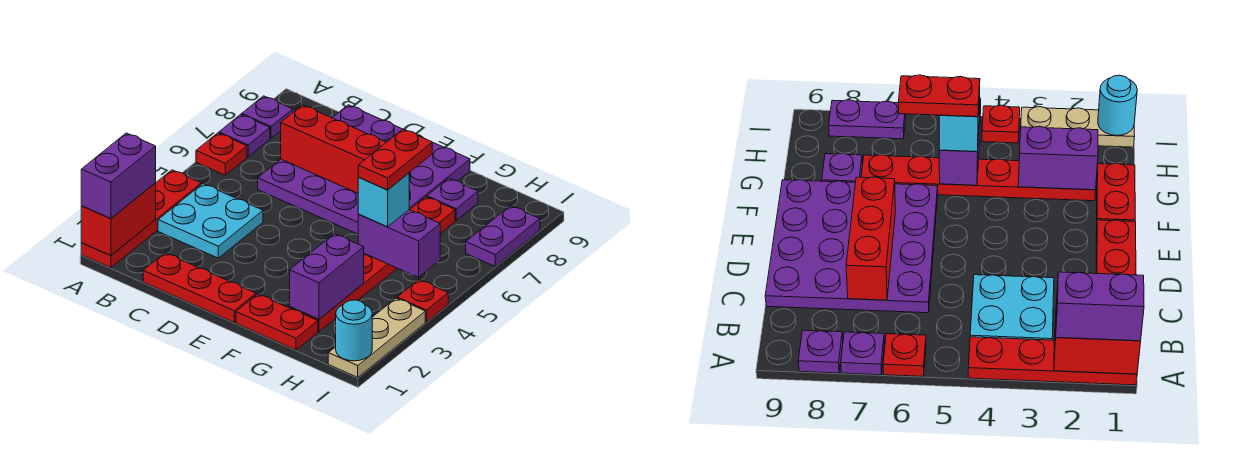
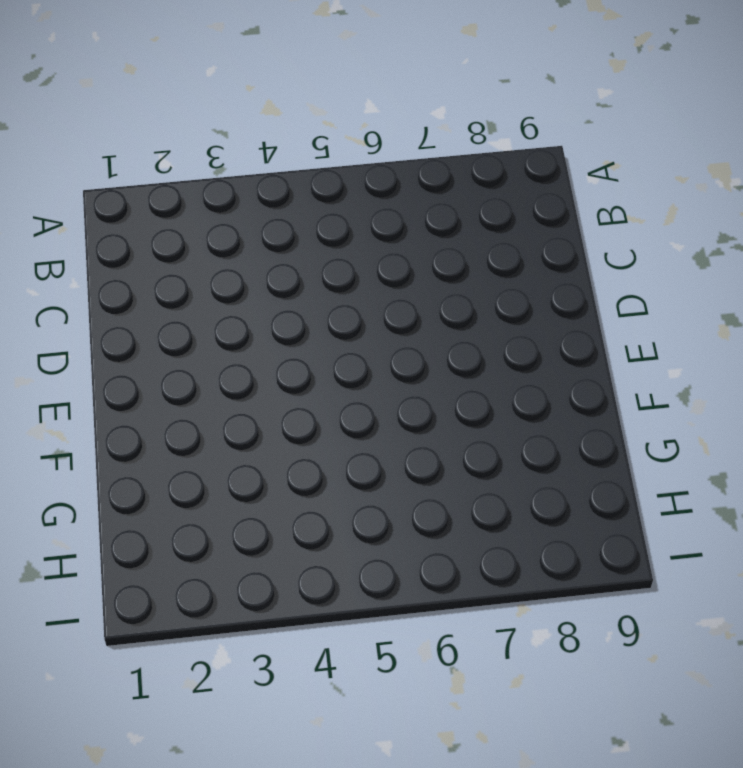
none -> red 1x4 plate [81,170,201,268]
none -> red 1x1 plate [196,133,247,175]
none -> purple 1x1 plate [219,114,270,157]

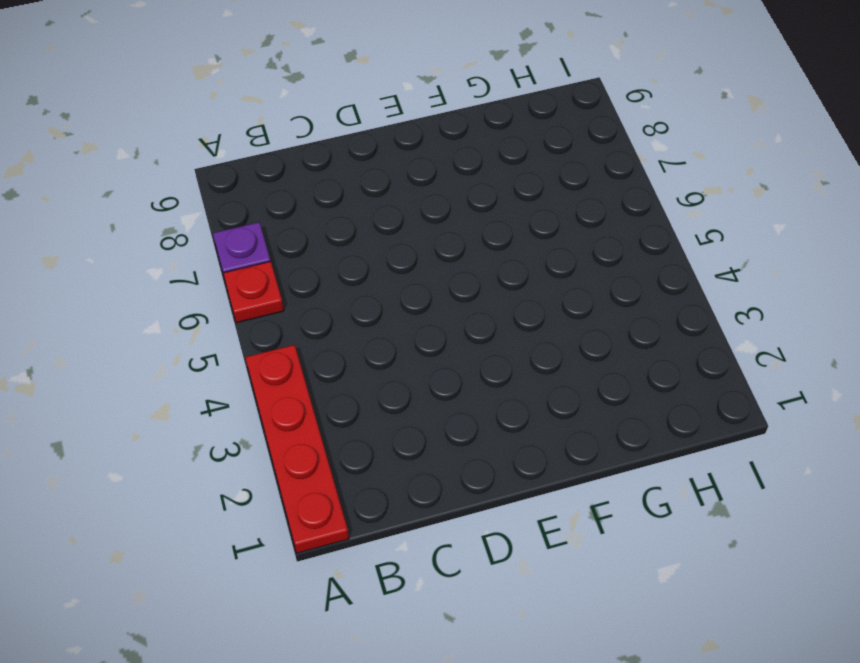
none -> purple 1x1 plate [242,96,293,138]
none -> cyan 2x2 plate [158,184,263,258]
none -> red 1x3 plate [143,253,256,322]

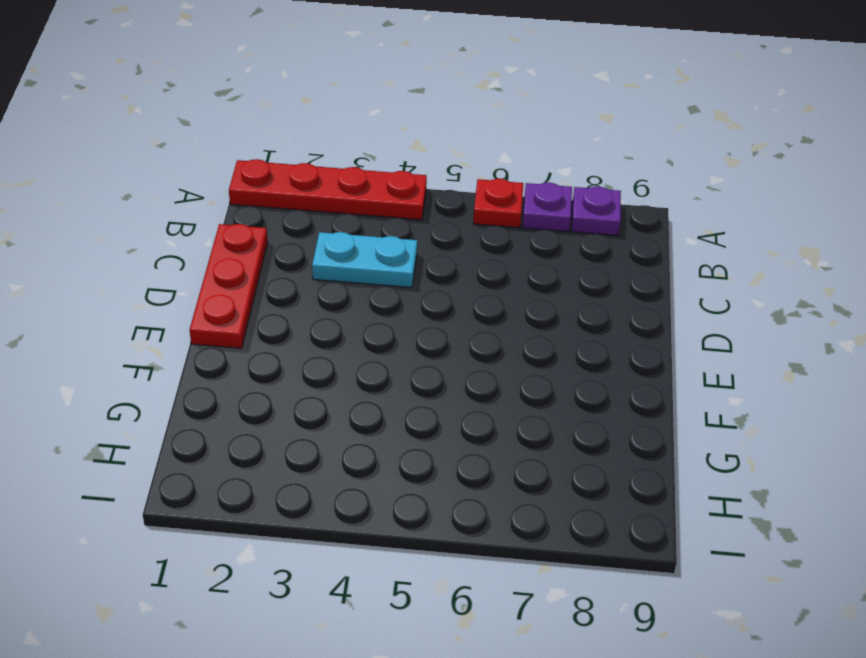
cyan 1x2 plate [312,232,417,288] -> cyan 2x2 plate [158,184,263,258]
none -> purple 4x4 plate [258,105,470,234]
none -> red 1x2 plate [236,294,318,350]
none -> red 1x6 plate [290,197,455,331]

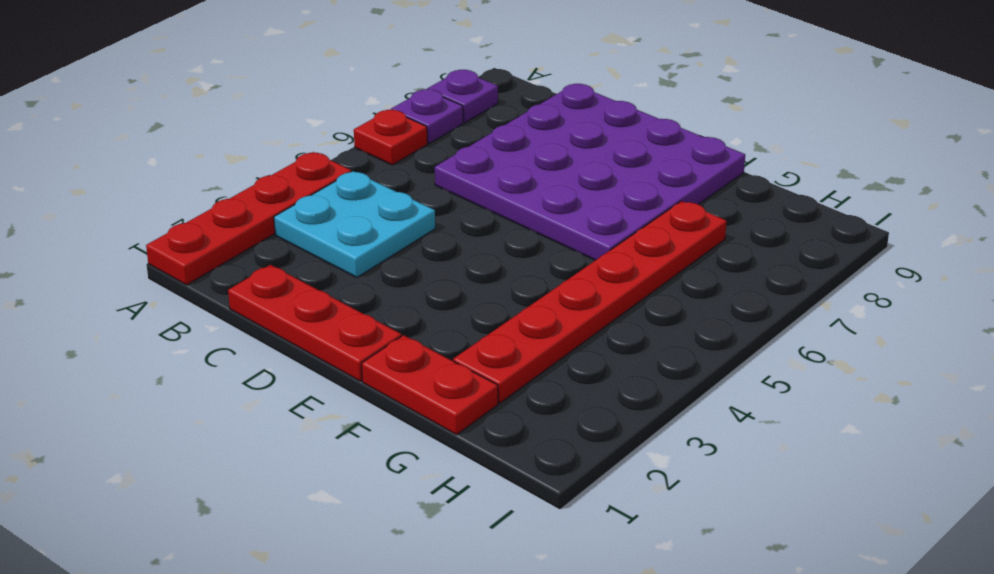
none -> purple 1x1 plate [427,178,478,220]
none -> tan 1x3 plate [328,298,425,377]
none -> red 1x1 plate [397,280,448,322]

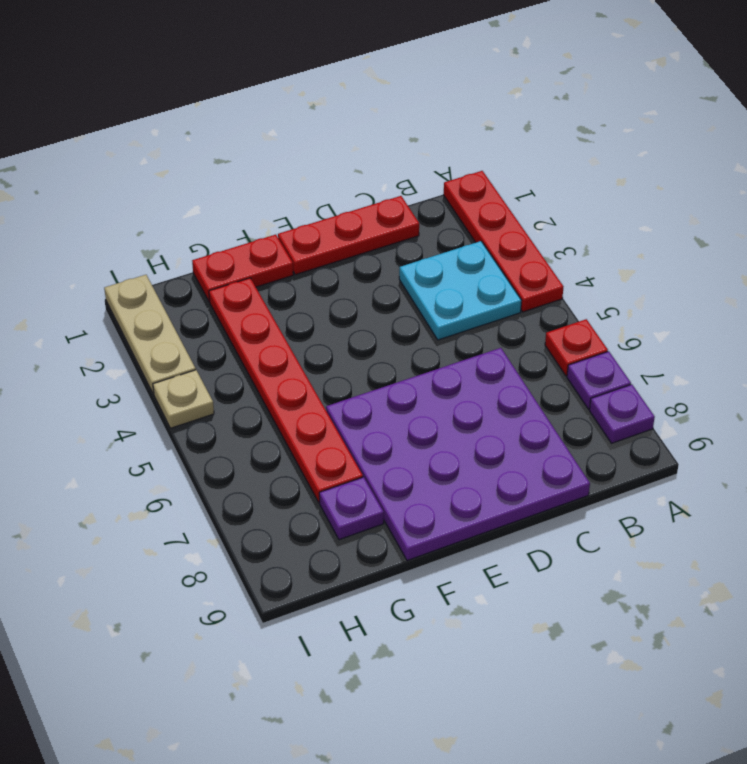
tan 1x1 plate [153,370,214,428] -> red 1x1 plate [397,280,448,322]
none -> purple 1x2 plate [466,206,540,266]
none -> red 1x2 brick [81,183,156,256]
none -> red 1x3 brick [281,105,386,193]

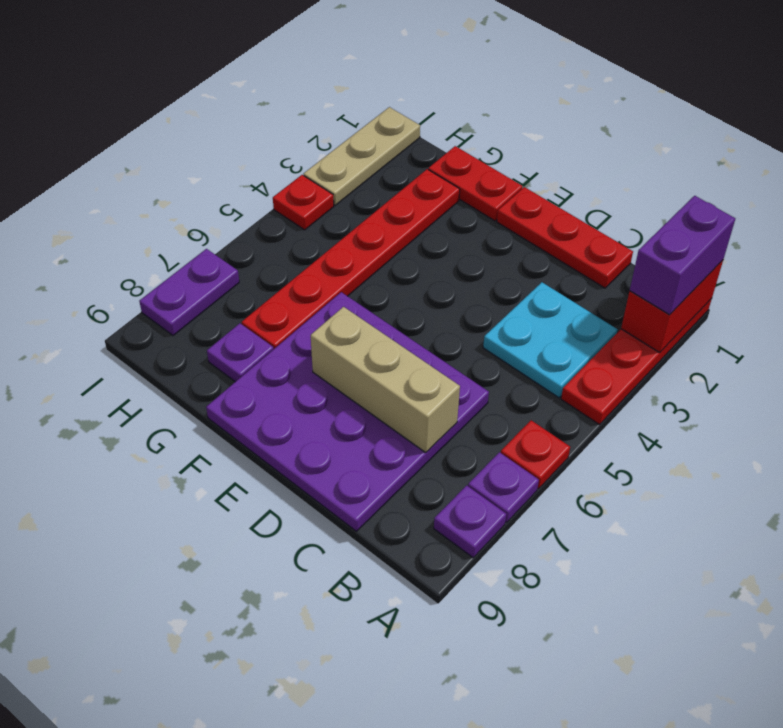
tan 1x3 brick [311,307,460,452] -> red 1x3 brick [281,105,386,193]
none -> purple 1x2 brick [290,234,364,319]
none -> purple 1x2 brick [358,210,440,277]
none -> cyan 1x1 round brick [336,300,372,361]

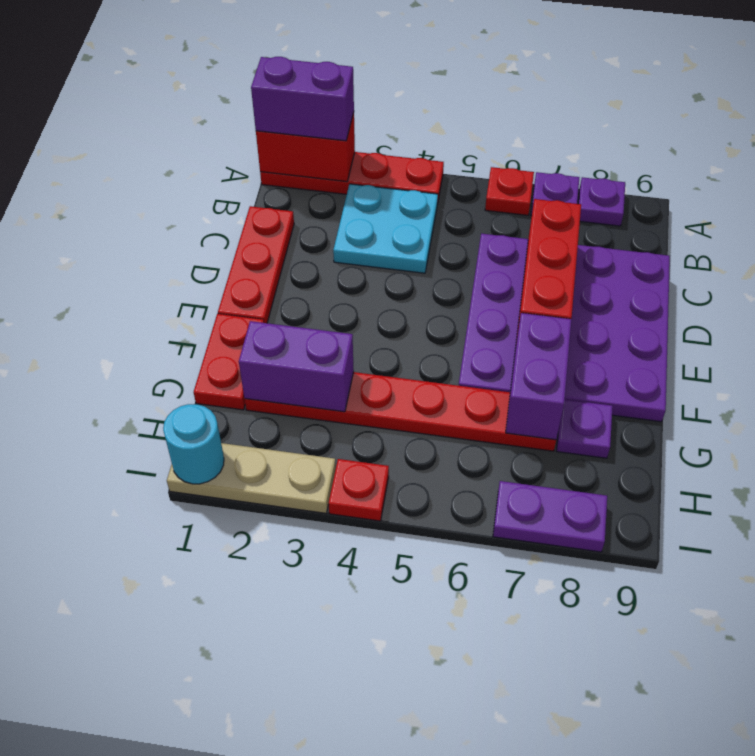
purple 1x2 brick [506,313,571,440] -> purple 1x2 brick moved to [358,210,440,277]
none -> cyan 1x1 brick [358,173,409,227]
none -> red 1x2 plate [358,129,432,190]

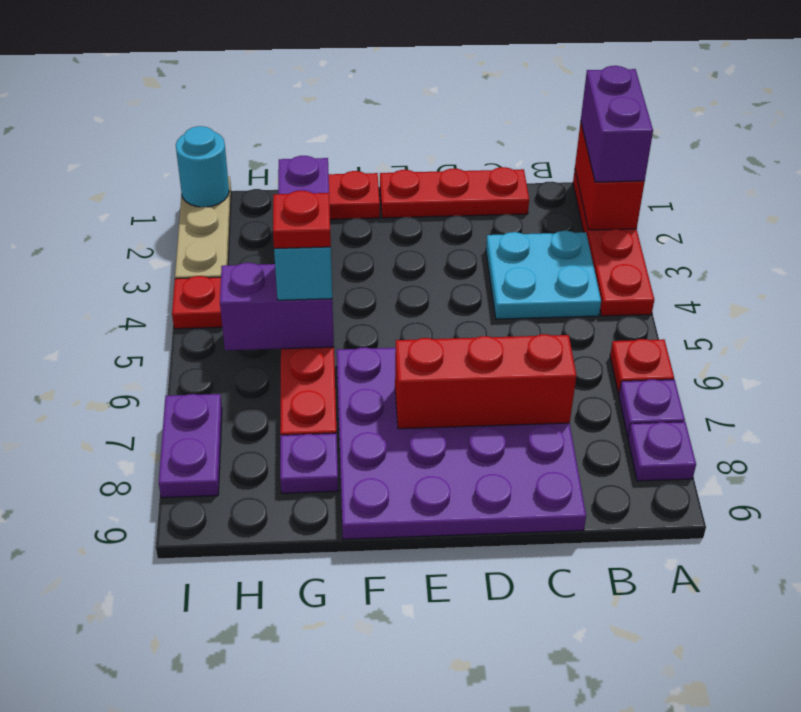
red 1x1 plate [273,191,331,249] -> red 1x2 plate [358,129,432,190]

